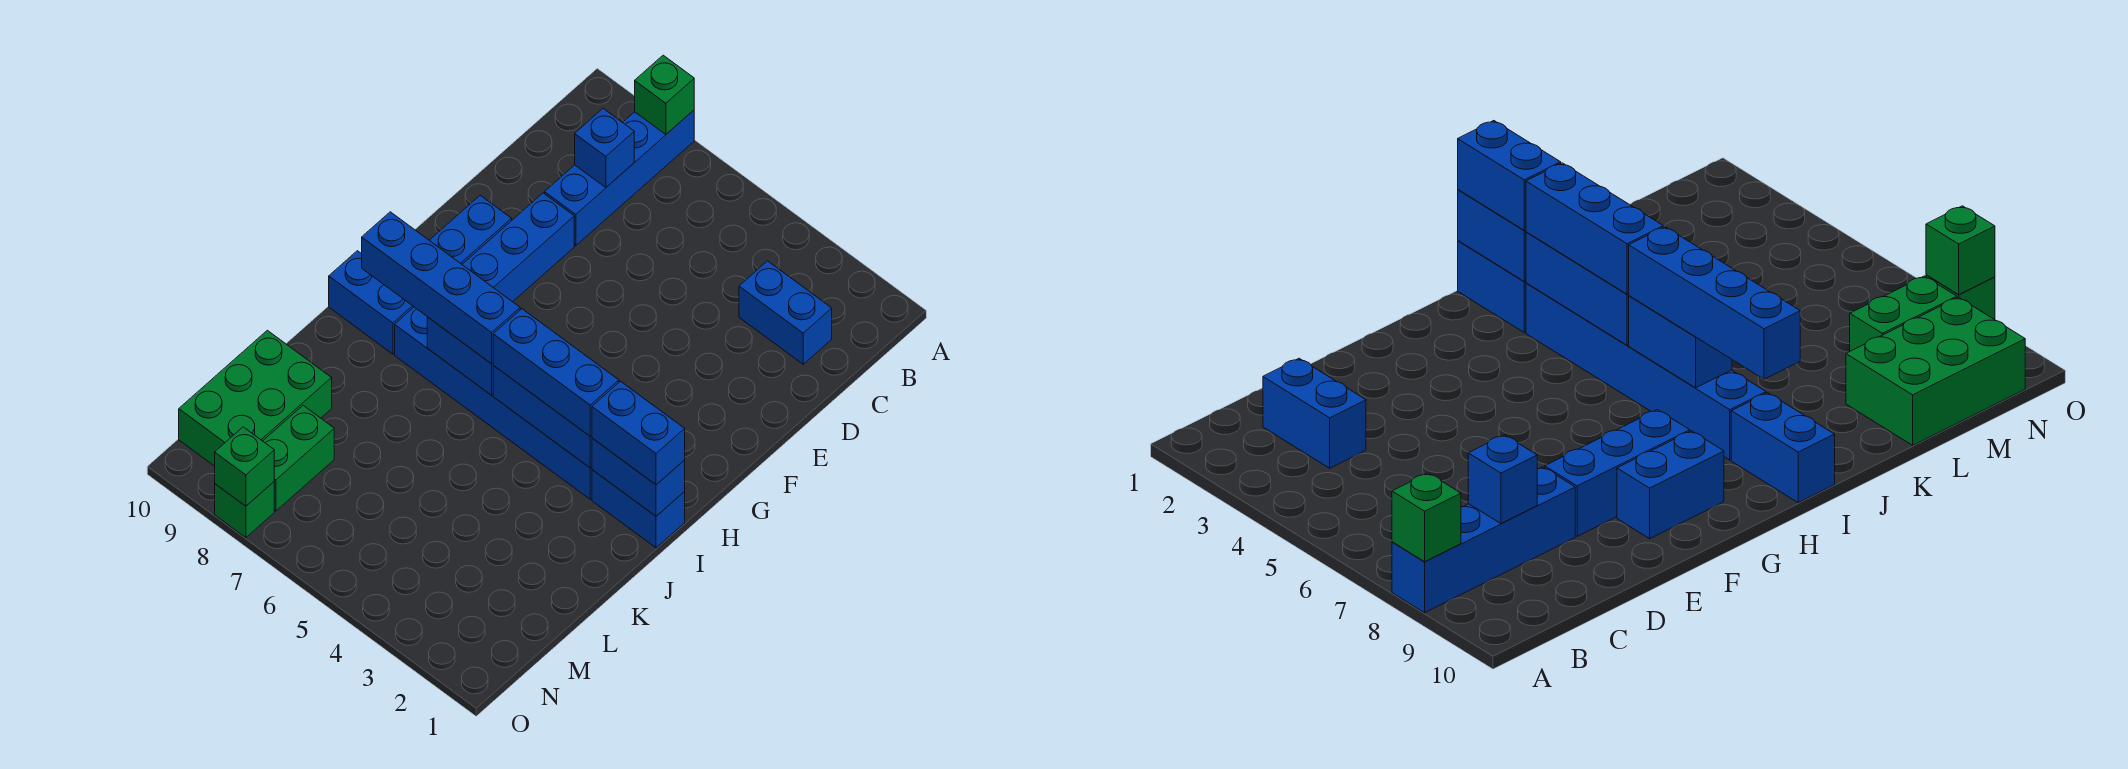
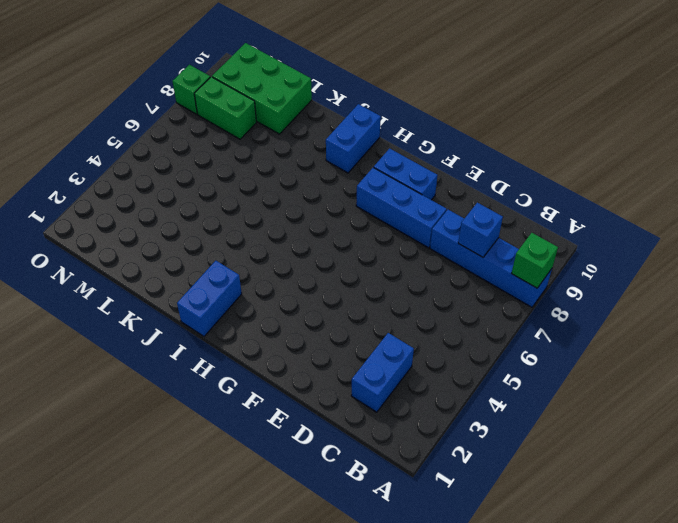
none -> blue 1x6 brick [395,307,592,499]
none -> blue 1x2 brick [592,438,685,516]
none -> blue 1x3 brick [493,366,592,468]

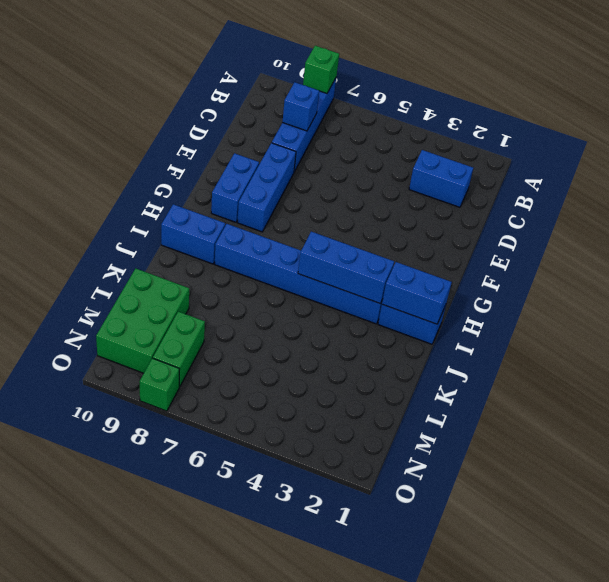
none -> blue 1x2 brick [427,317,493,395]
none -> green 1x1 brick [215,427,274,506]
none -> blue 1x2 brick [592,381,685,485]

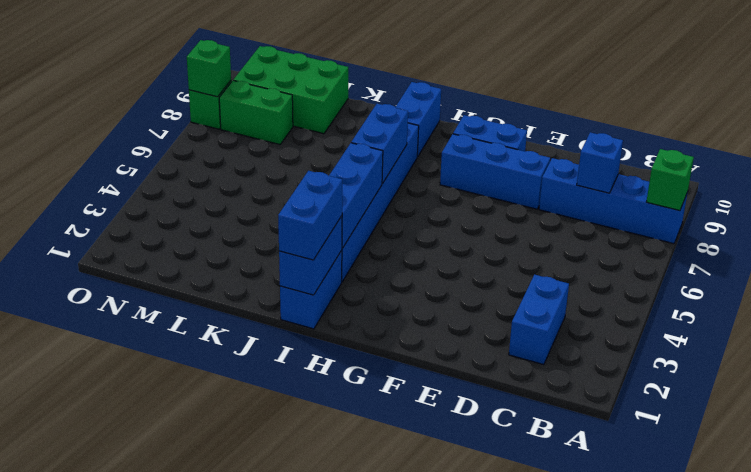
none -> blue 1x3 brick [493,309,619,436]
none -> blue 1x4 brick [362,212,520,364]

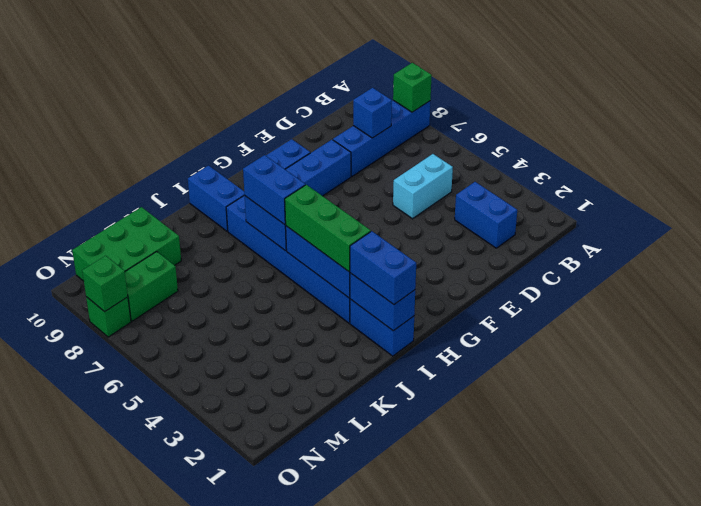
cyan 1x2 brick [393,154,453,219] -> none
green 1x3 brick [285,185,371,272] -> blue 1x3 brick [493,309,619,436]
blue 1x2 brick [243,155,305,225] -> blue 1x4 brick [362,212,520,364]

